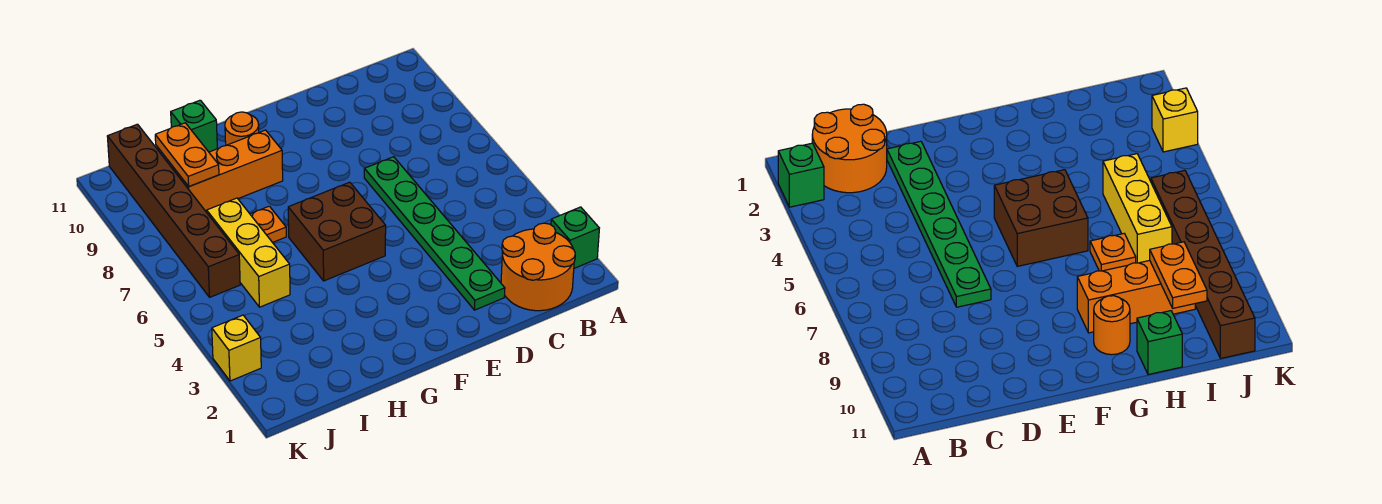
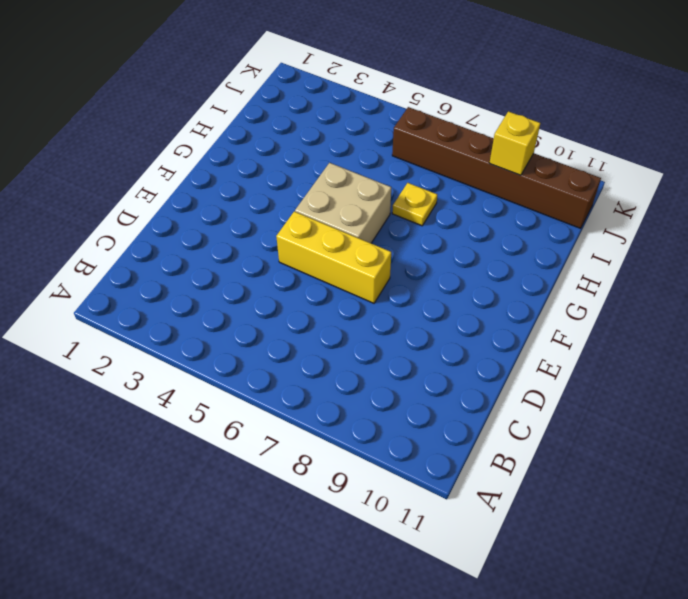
yellow 1x3 brick [276,211,391,303] -> yellow 1x3 brick moved to [207,198,290,307]
tan 2x2 brick [295,163,391,243] -> brown 2x2 brick [288,182,386,281]
yellow 1x1 plate [392,183,437,226] -> orange 1x1 plate [250,206,286,242]
yellow 1x1 brick [489,111,540,175] -> yellow 1x1 brick moved to [212,315,261,381]
none -> green 1x1 brick [551,207,599,268]
none -> orange 2x2 round brick [501,223,575,311]
none -> green 1x6 plate [364,157,505,310]

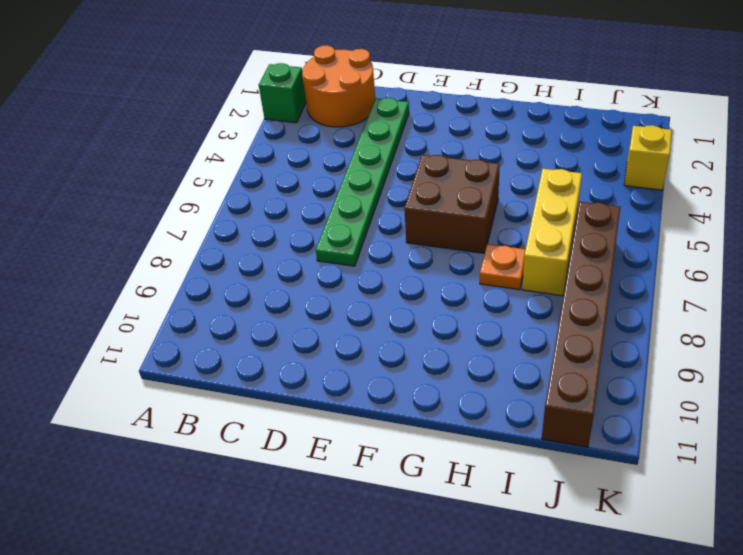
none -> orange 1x3 brick [173,130,283,211]
none -> orange 1x1 round brick [225,112,259,145]
none -> green 1x1 brick [171,100,217,152]

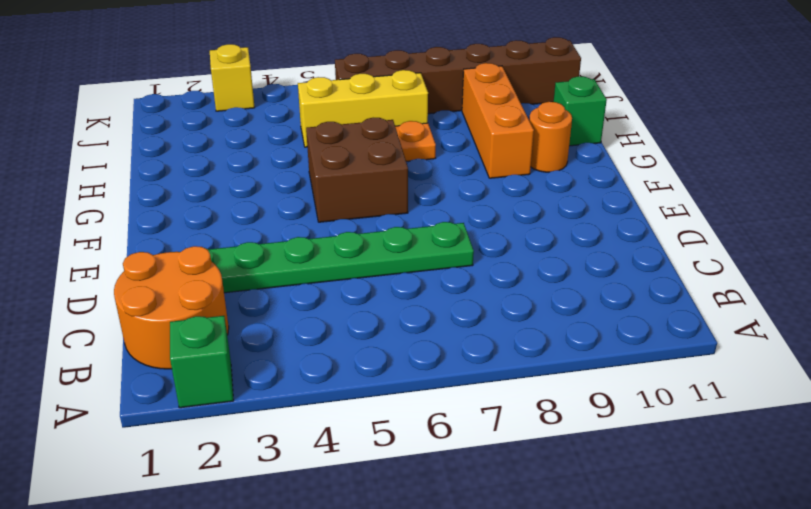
none -> orange 1x2 plate [155,123,219,186]

